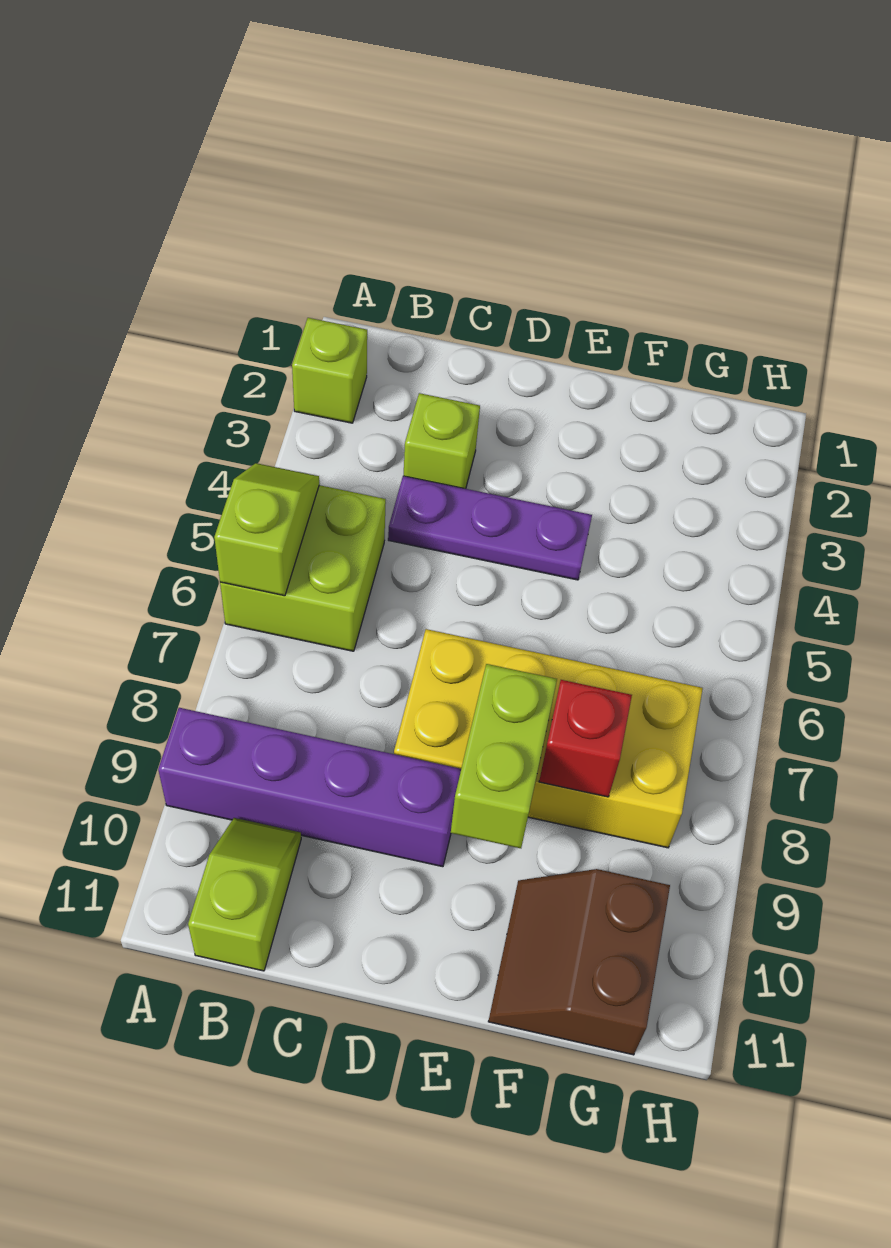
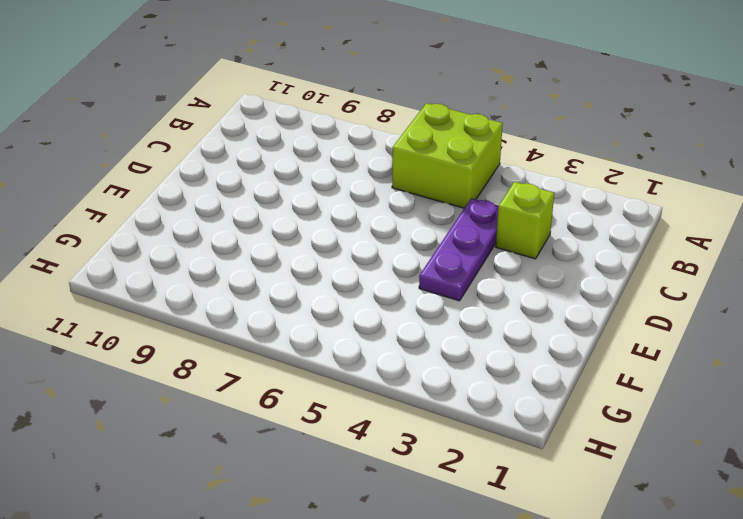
none -> lime 1x1 brick [292,318,367,423]
none -> purple 1x4 brick [158,708,461,867]

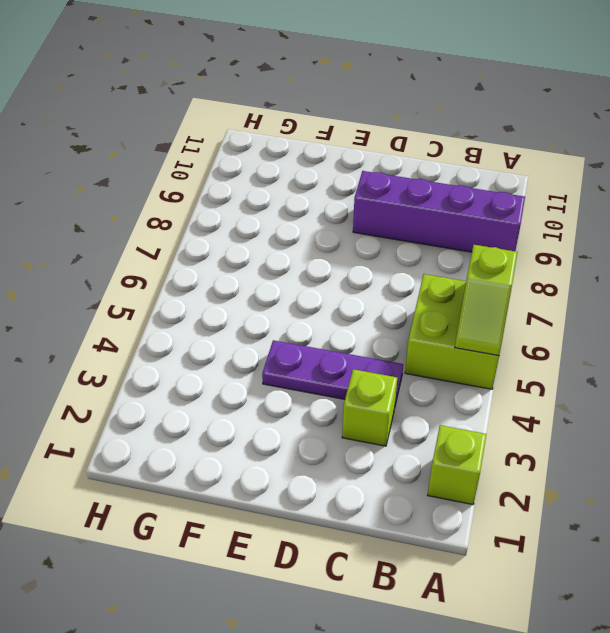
none -> lime 1x2 slope [188,818,301,971]
none -> yellow 2x4 brick [394,629,703,848]

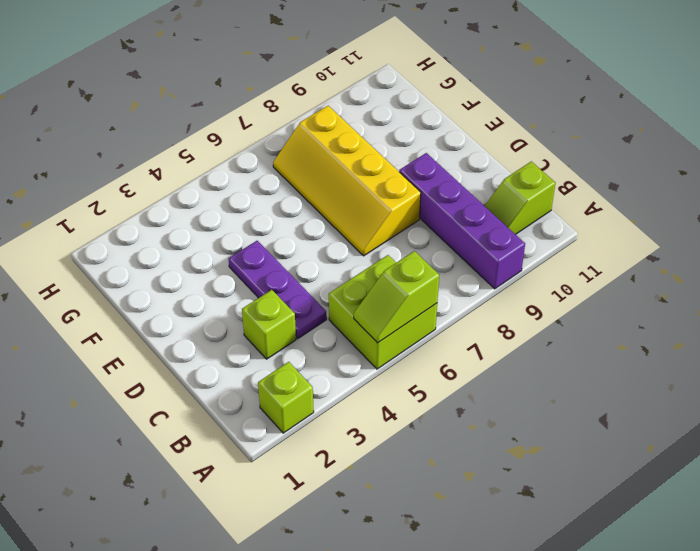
yellow 2x4 slope [273,106,421,256] -> yellow 2x4 brick [394,629,703,848]
none -> brown 2x2 slope [488,869,670,1055]
none -> lime 1x2 brick [451,664,557,848]

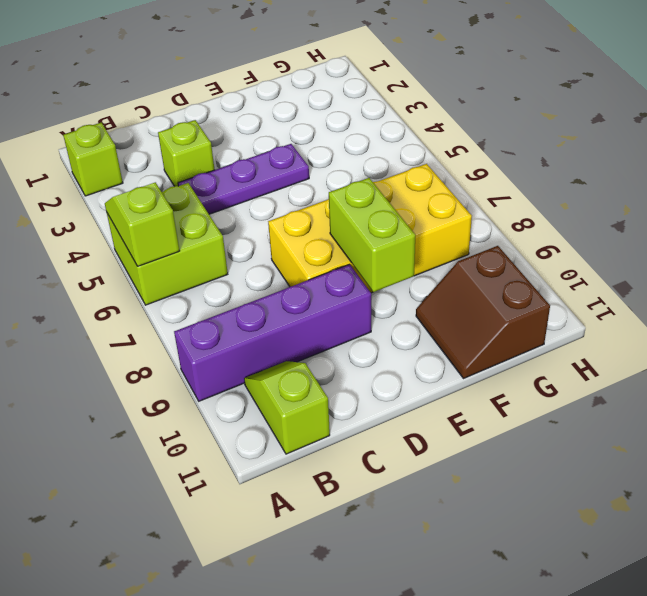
none -> red 1x1 brick [539,680,632,797]

